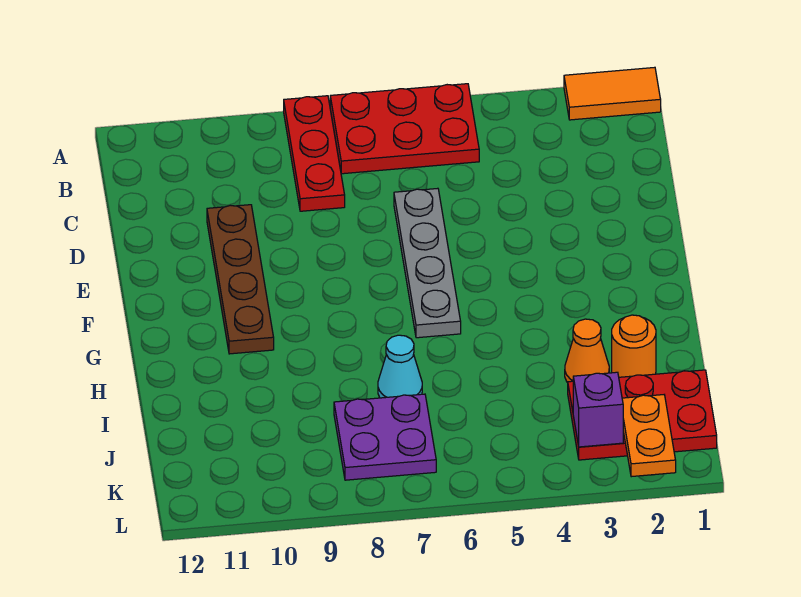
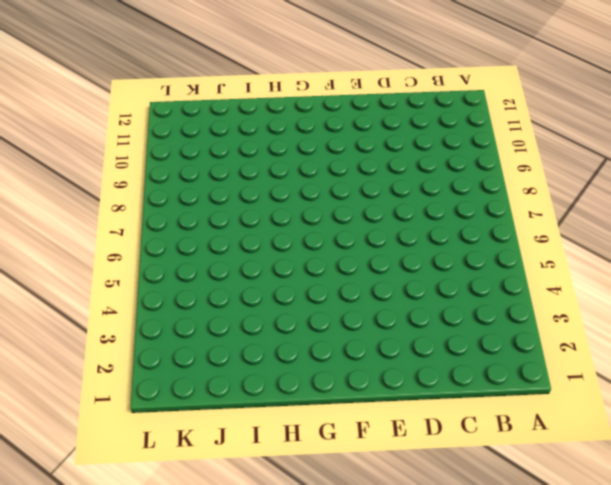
none -> orange 1x2 tile [564,67,661,120]
none -> red 2x3 plate [330,84,479,174]
none -> red 1x3 plate [284,96,345,211]

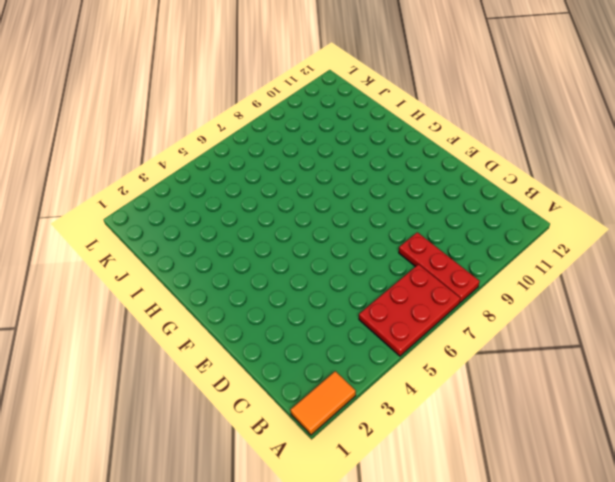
none -> grey 1x4 plate [394,188,461,338]
none -> brown 1x4 plate [207,205,274,354]
none -> orange 1x1 round brick [612,315,656,377]

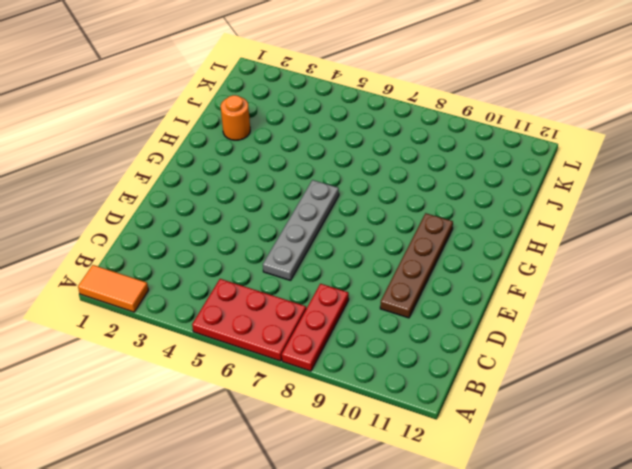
none -> orange 1x1 cone [565,319,609,383]
none -> cyan 1x1 cone [378,335,422,398]
none -> red 2x3 plate [568,370,717,460]

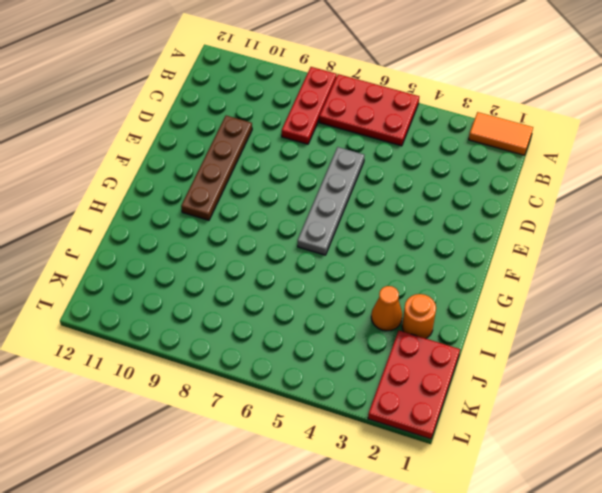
red 2x3 plate [368,331,460,439] -> red 2x3 plate turned to [568,370,717,460]
none -> cyan 1x1 cone [378,335,422,398]
none -> purple 2x2 plate [334,394,436,480]
none -> orange 1x2 plate [622,395,676,477]

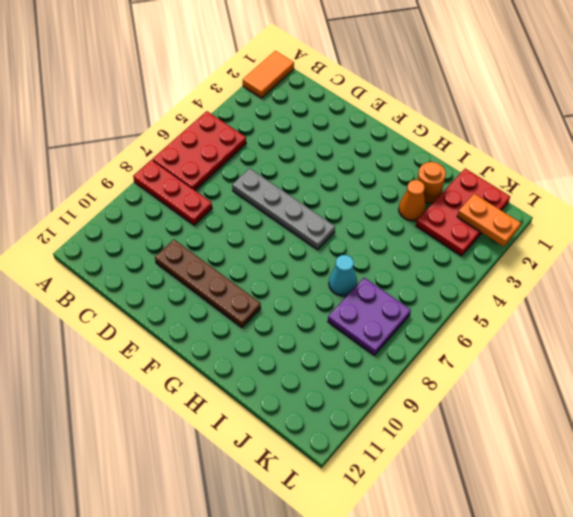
none -> purple 1x1 brick [573,372,623,447]

